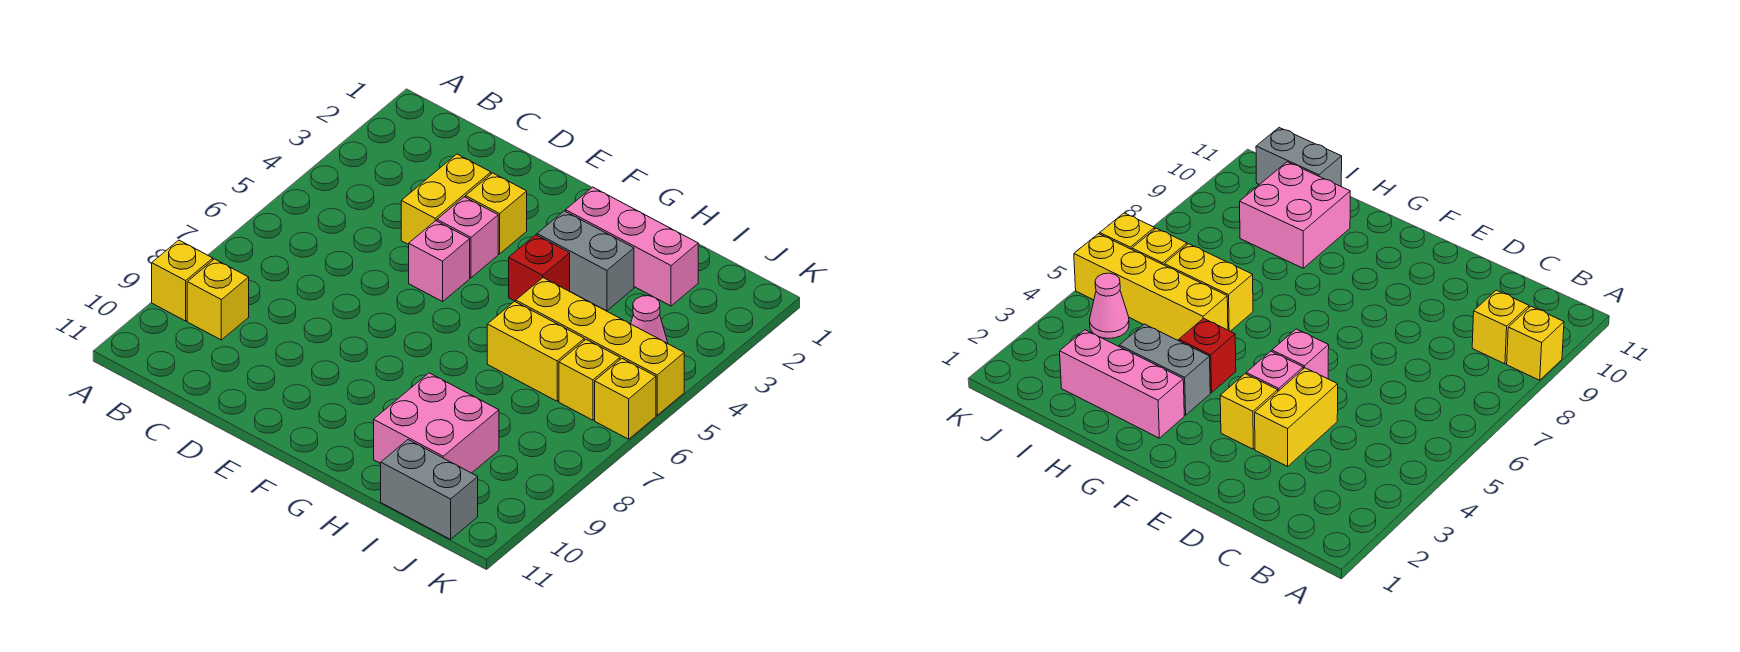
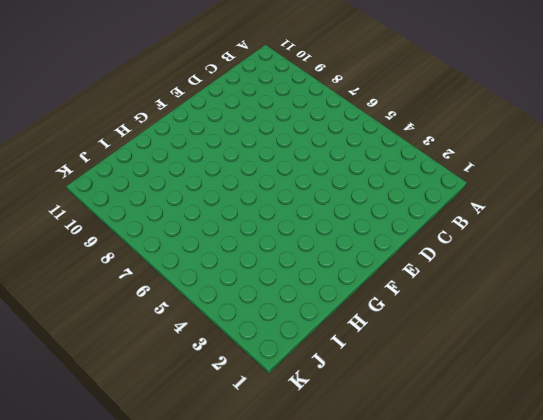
none -> yellow 1x1 brick [152,240,213,321]
none -> yellow 1x1 brick [187,259,249,340]
none -> yellow 1x2 brick [401,154,491,245]

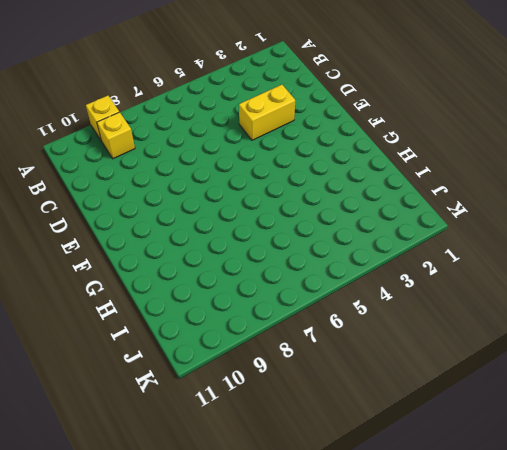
none -> yellow 1x1 brick [466,173,527,254]
none -> pink 1x1 brick [437,197,498,278]
none -> pink 1x1 brick [409,221,470,302]

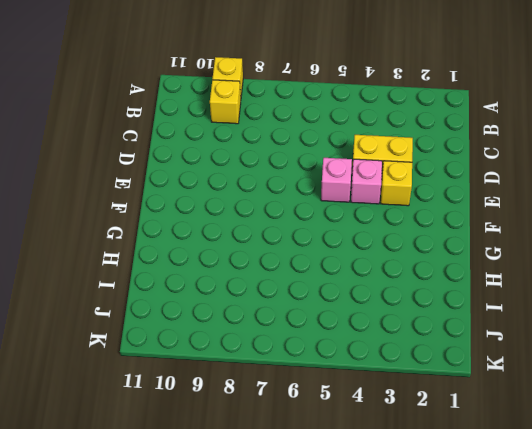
none -> pink 1x3 brick [566,187,698,306]
none -> grey 1x2 brick [537,211,634,311]
none -> red 1x1 brick [509,235,570,302]

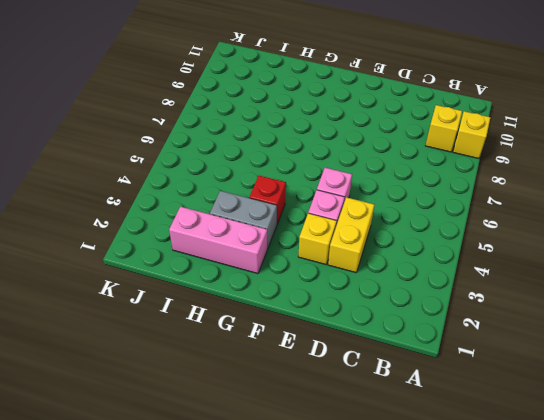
none -> yellow 1x4 brick [516,278,684,415]
none -> yellow 1x2 brick [487,301,584,401]
none -> pink 2x2 brick [374,373,499,473]

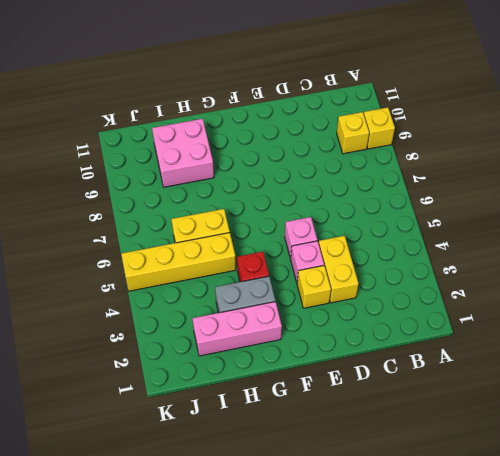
none -> grey 1x2 brick [381,440,478,539]
none -> pink 1x1 cone [631,296,668,343]
none -> yellow 1x1 brick [559,339,620,420]

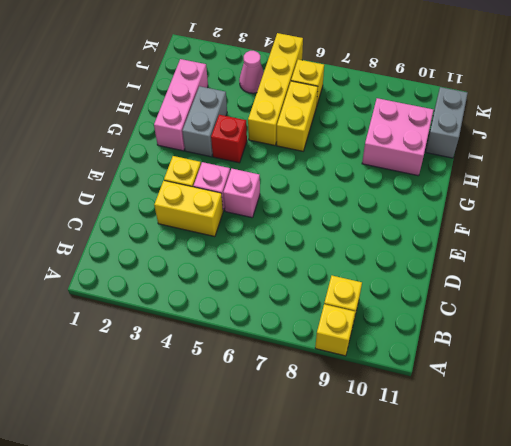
none -> yellow 1x1 brick [595,358,656,439]

